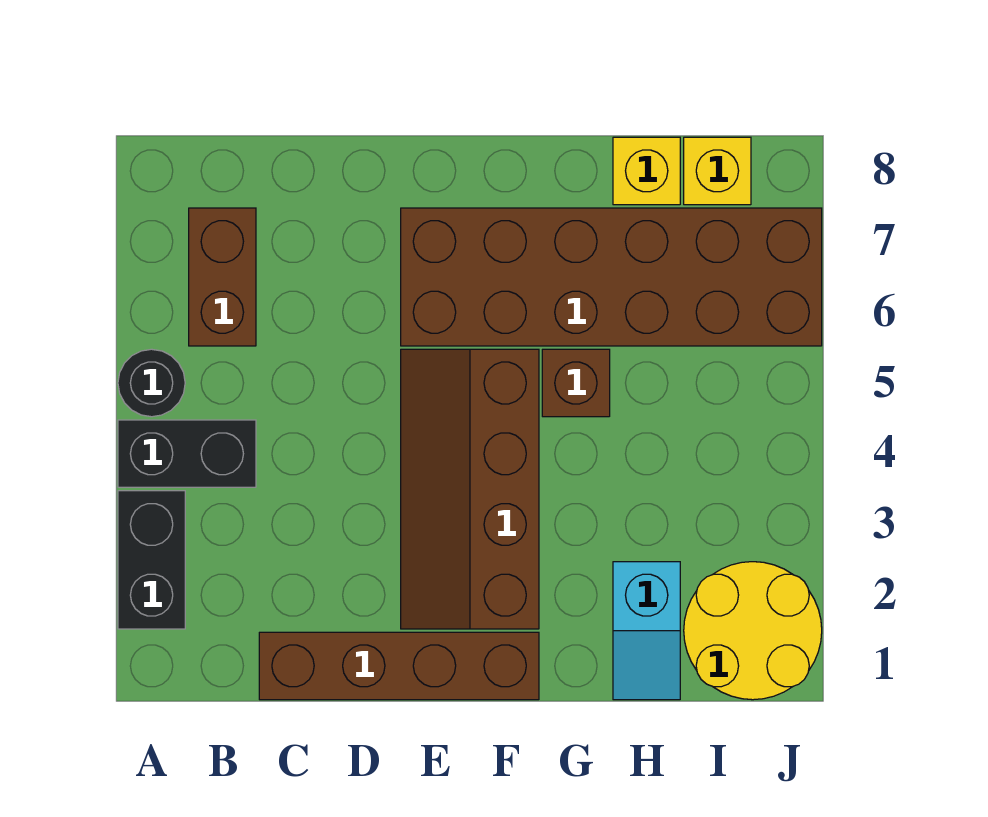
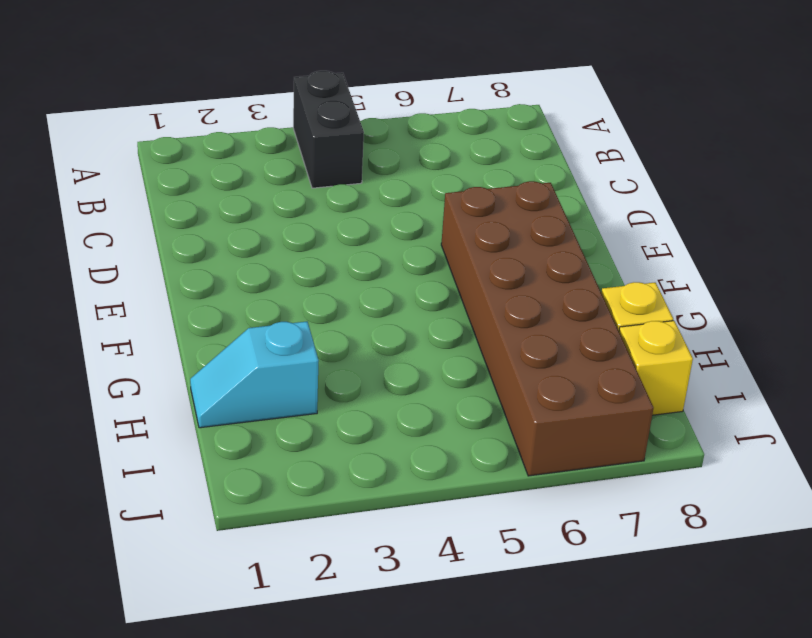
none -> black 1x2 brick [118,491,185,629]
none -> black 1x1 round brick [118,349,185,417]
none -> brown 1x2 brick [189,208,256,346]

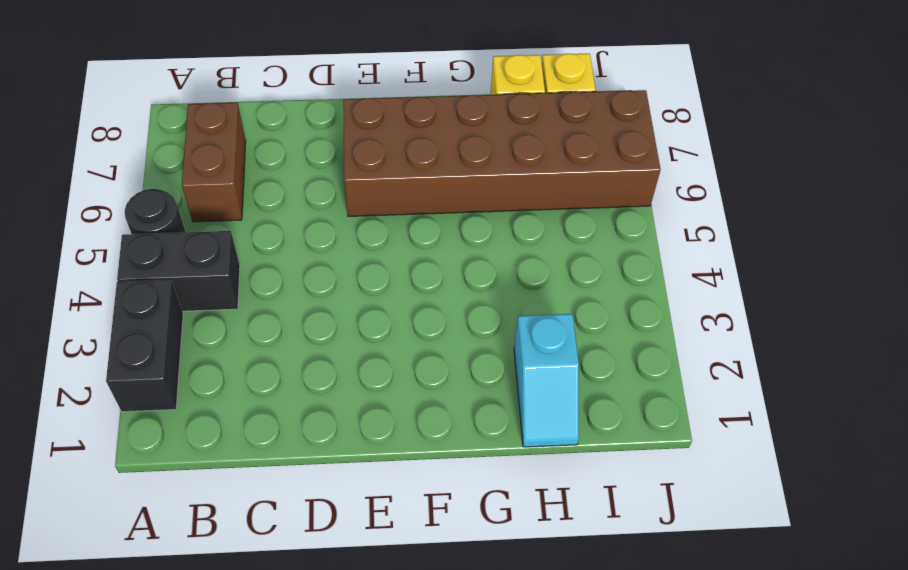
none -> brown 1x4 brick [259,632,539,700]
none -> brown 2x4 slope [401,349,539,629]
none -> brown 1x1 brick [542,349,610,417]

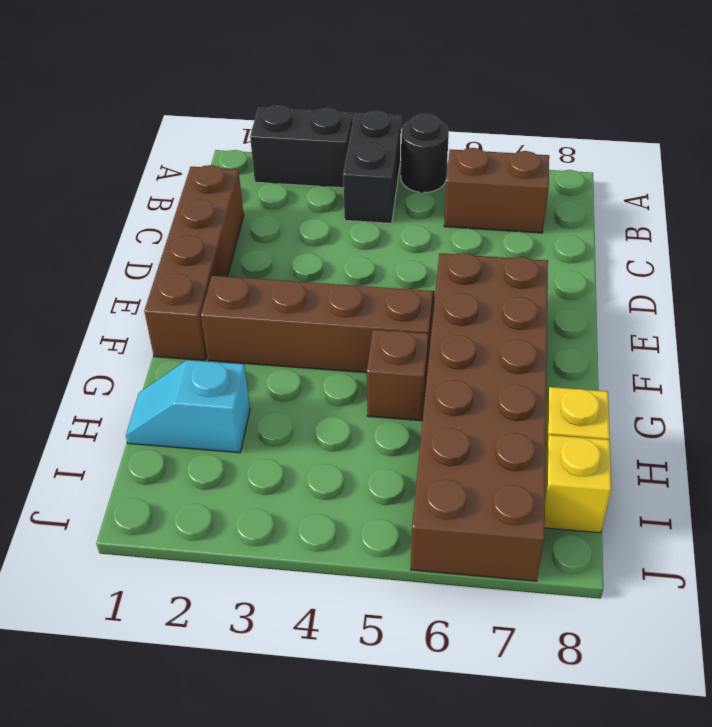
none -> yellow 2x2 round brick [684,562,822,700]

